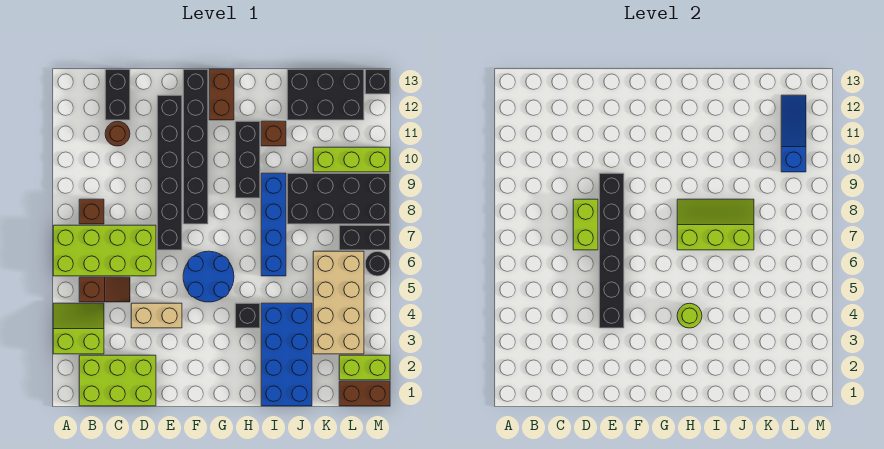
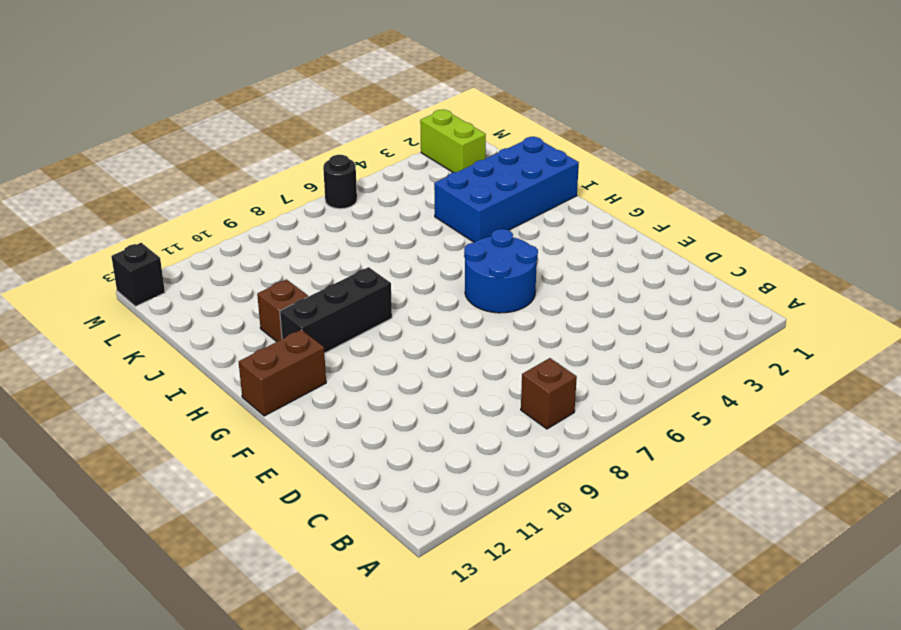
none -> lime 2x2 slope [53,303,104,354]
none -> lime 2x4 brick [53,225,156,276]
none -> lime 2x3 brick [79,355,156,406]
none -> brown 1x2 slope [79,277,130,302]

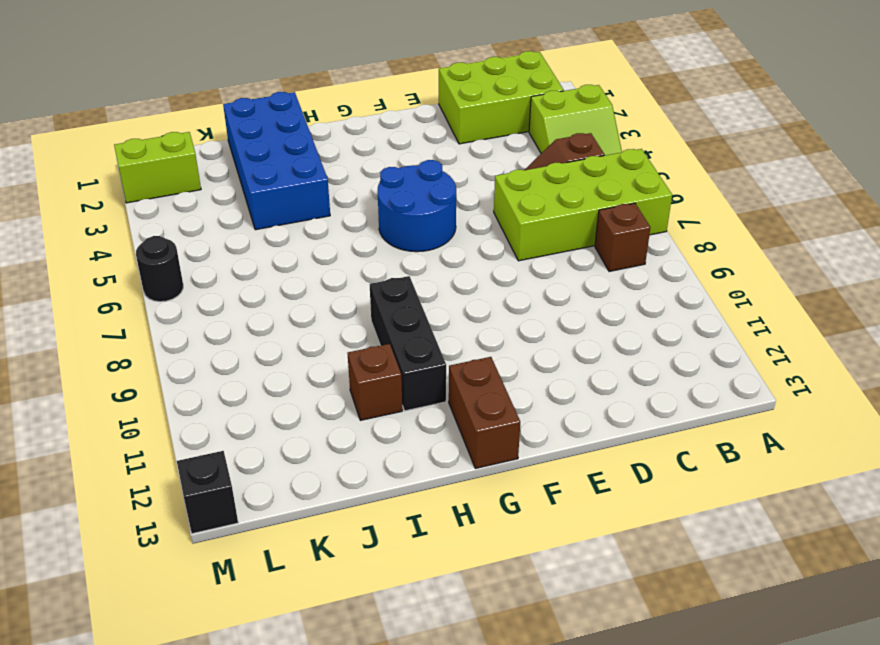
none -> brown 1x1 round brick [105,121,130,146]
none -> black 1x2 brick [105,69,130,120]
none -> tan 1x2 brick [131,303,182,328]
none -> black 1x6 brick [157,95,182,250]

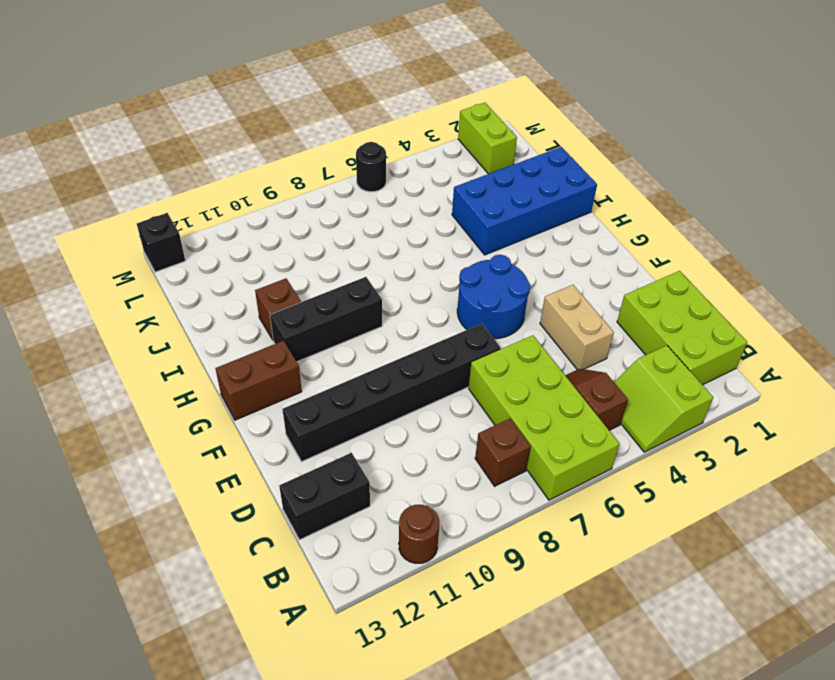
brown 1x1 round brick [399,505,439,563] -> brown 1x1 round brick moved to [105,121,130,146]
none -> black 1x6 brick [183,69,208,224]
none -> black 1x1 brick [235,303,260,328]
none -> blue 1x4 brick [261,173,286,276]
none -> black 2x4 brick [287,173,390,224]

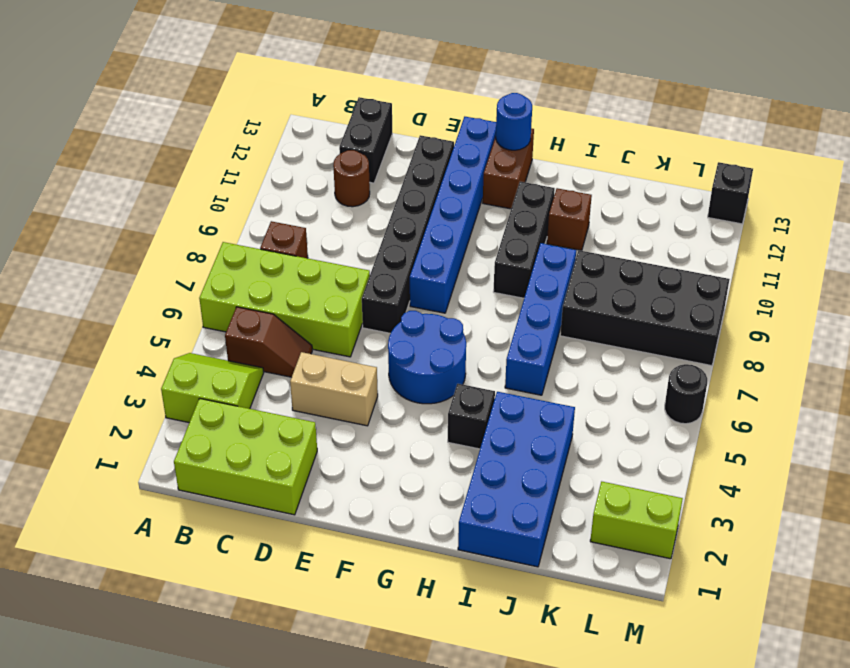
blue 1x6 brick [410,117,496,313] -> black 1x6 brick [183,69,208,224]
blue 1x1 round brick [496,93,532,150] -> none
none -> black 2x3 brick [287,69,364,120]
none -> tan 2x4 brick [313,251,364,354]
none -> lime 1x3 brick [313,147,390,172]
none -> brown 1x2 brick [339,381,390,406]

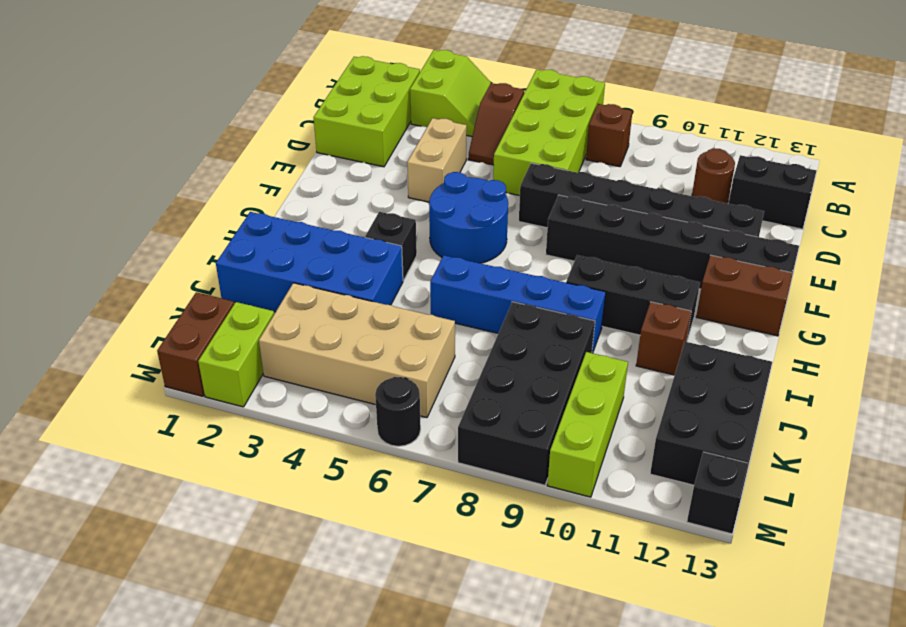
none -> black 1x2 brick [339,225,390,250]
none -> lime 1x2 brick [573,199,598,250]
none -> black 1x6 brick [599,173,624,328]
none -> lime 1x1 round brick [677,303,702,328]

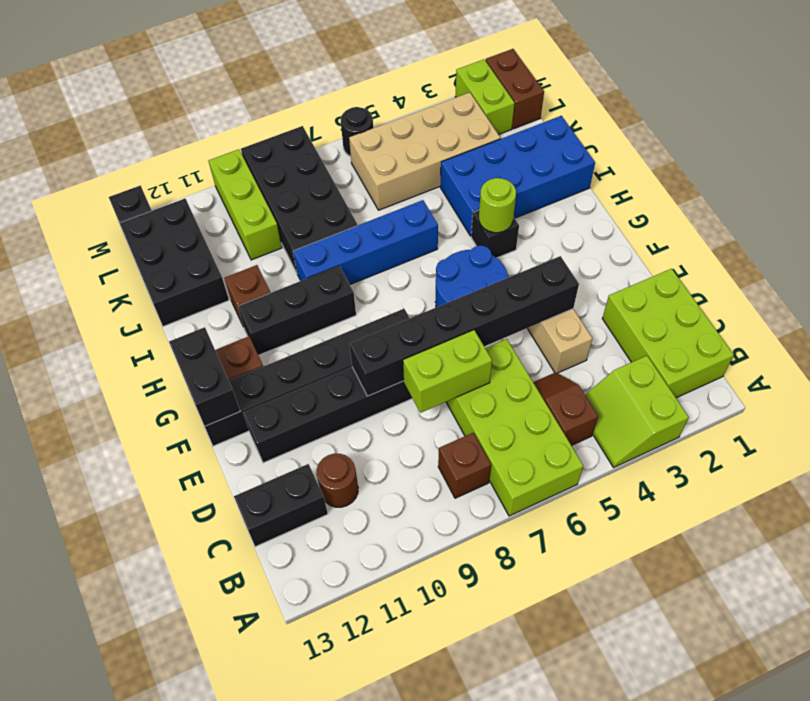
black 1x2 brick [169,327,240,426] -> black 1x2 brick moved to [339,225,390,250]
none -> lime 2x3 slope [677,199,754,250]
none -> blue 1x3 slope [781,95,806,172]

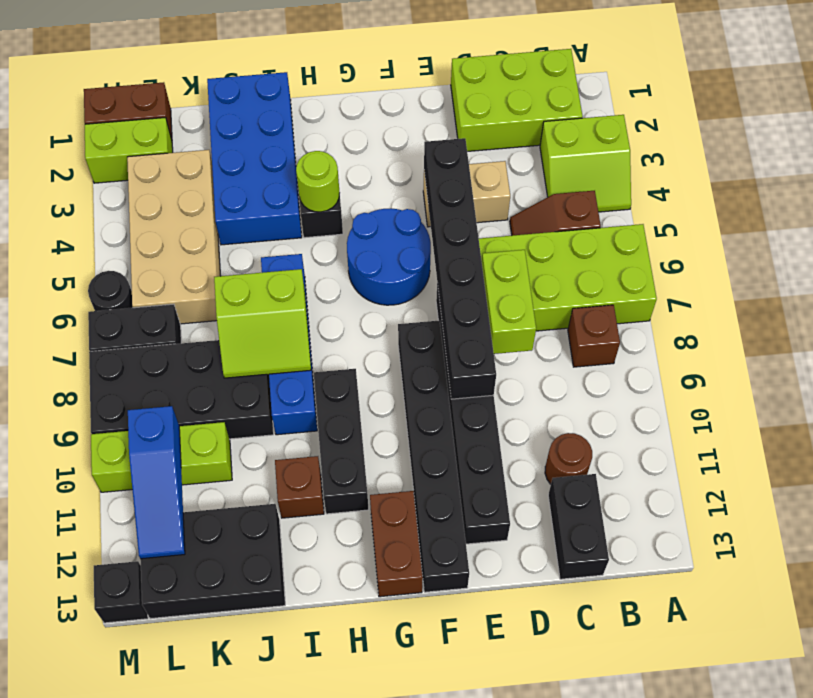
lime 2x2 slope [214,269,311,378] -> lime 2x3 slope [677,199,754,250]

